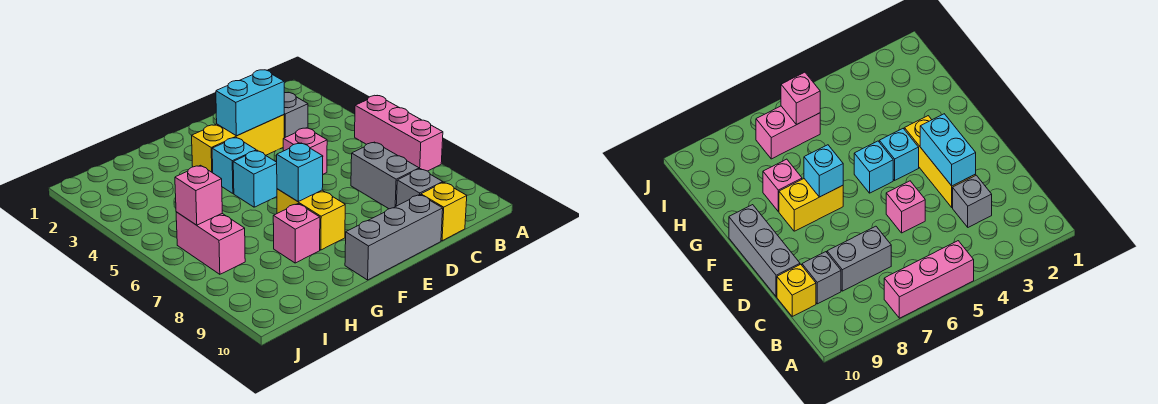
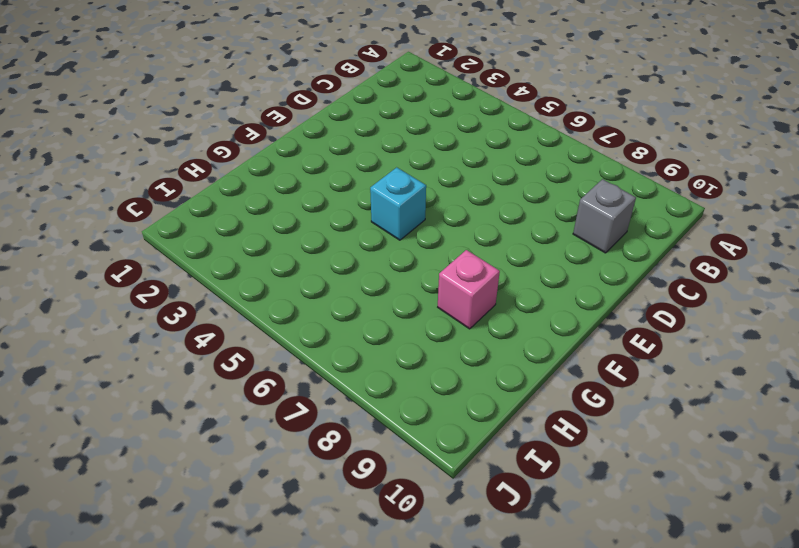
none -> pink 1x3 brick [355,95,443,171]
none -> grey 1x1 brick [284,93,308,138]
none -> grey 1x2 brick [351,142,419,209]

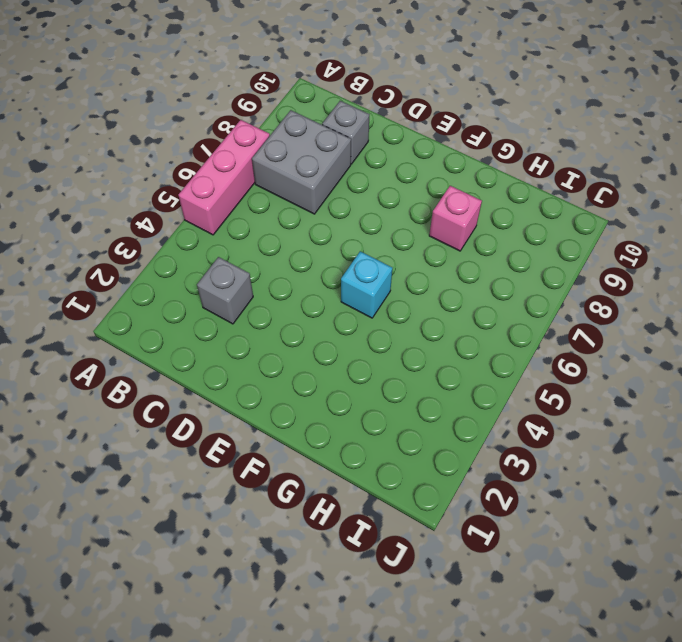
grey 2x2 brick [252,110,351,214] -> grey 1x2 brick [351,142,419,209]
none -> yellow 1x1 brick [421,182,467,241]
none -> yellow 1x3 brick [192,115,284,173]
none -> pink 1x1 brick [283,128,327,174]

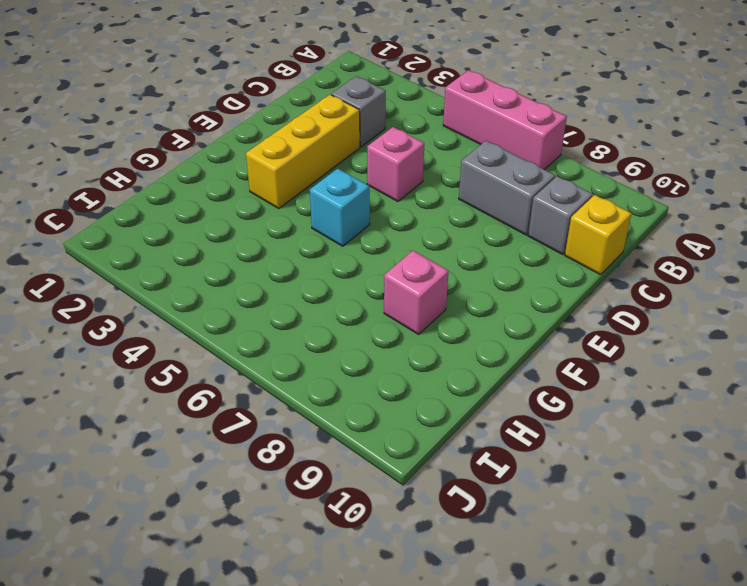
none -> grey 1x3 brick [345,195,443,280]
none -> cyan 1x1 brick [212,138,256,194]
none -> yellow 1x2 brick [277,189,345,250]

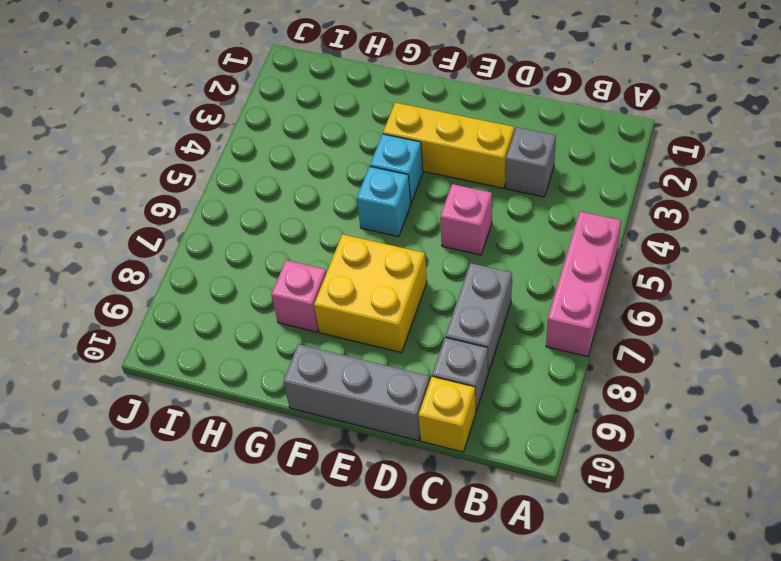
yellow 2x2 brick [314,234,427,353] -> yellow 1x2 brick [277,189,345,250]
none -> pink 1x2 brick [176,212,245,274]
none -> cyan 1x2 brick [216,70,284,136]
none -> cyan 1x1 brick [277,143,323,201]

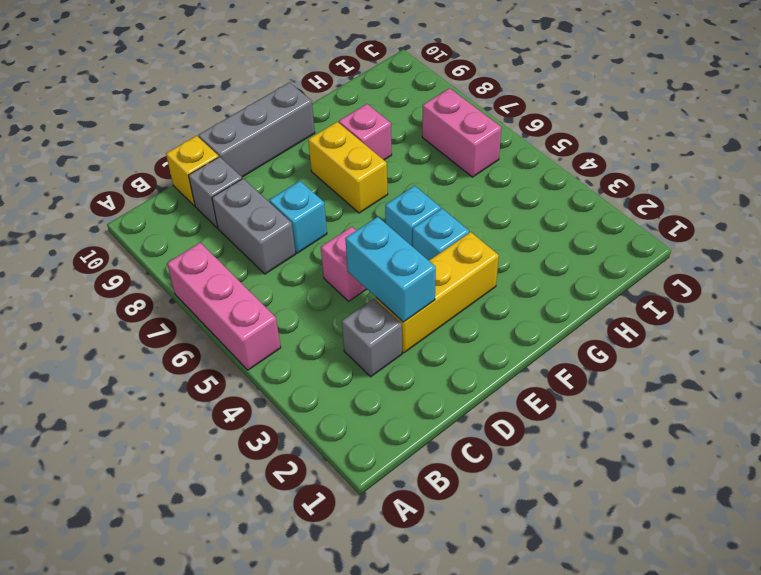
cyan 1x2 brick [345,217,436,322] -> cyan 1x2 brick turned to [216,70,284,136]
cyan 1x1 brick [269,181,327,253] -> cyan 1x1 brick moved to [277,143,323,201]
none -> pink 1x1 brick [175,165,222,225]

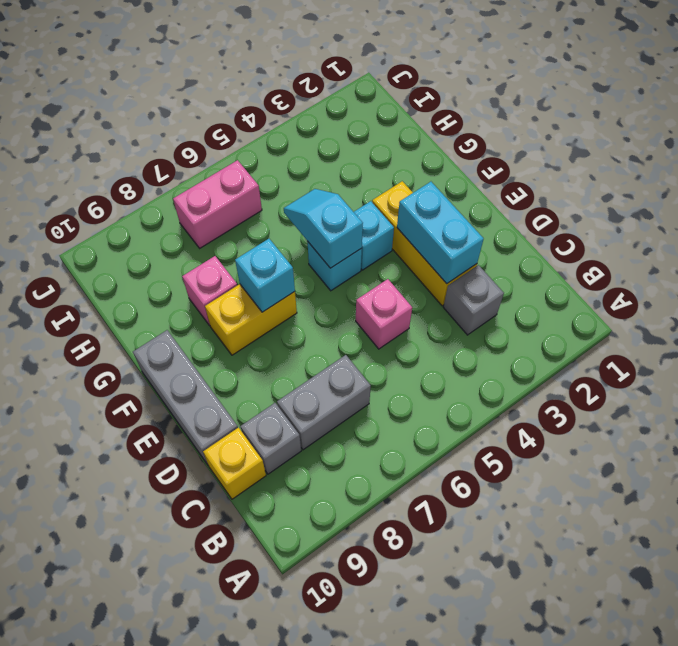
cyan 1x2 slope [284,189,363,268] -> none
none -> pink 1x3 brick [355,95,443,171]
none -> pink 1x1 brick [175,165,222,225]

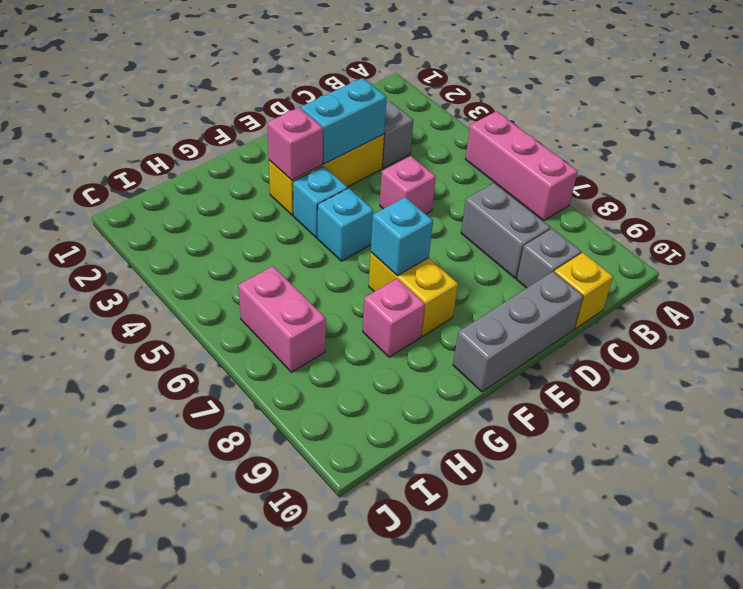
pink 1x1 brick [267,108,323,180] -> pink 1x1 brick moved to [175,165,222,225]

